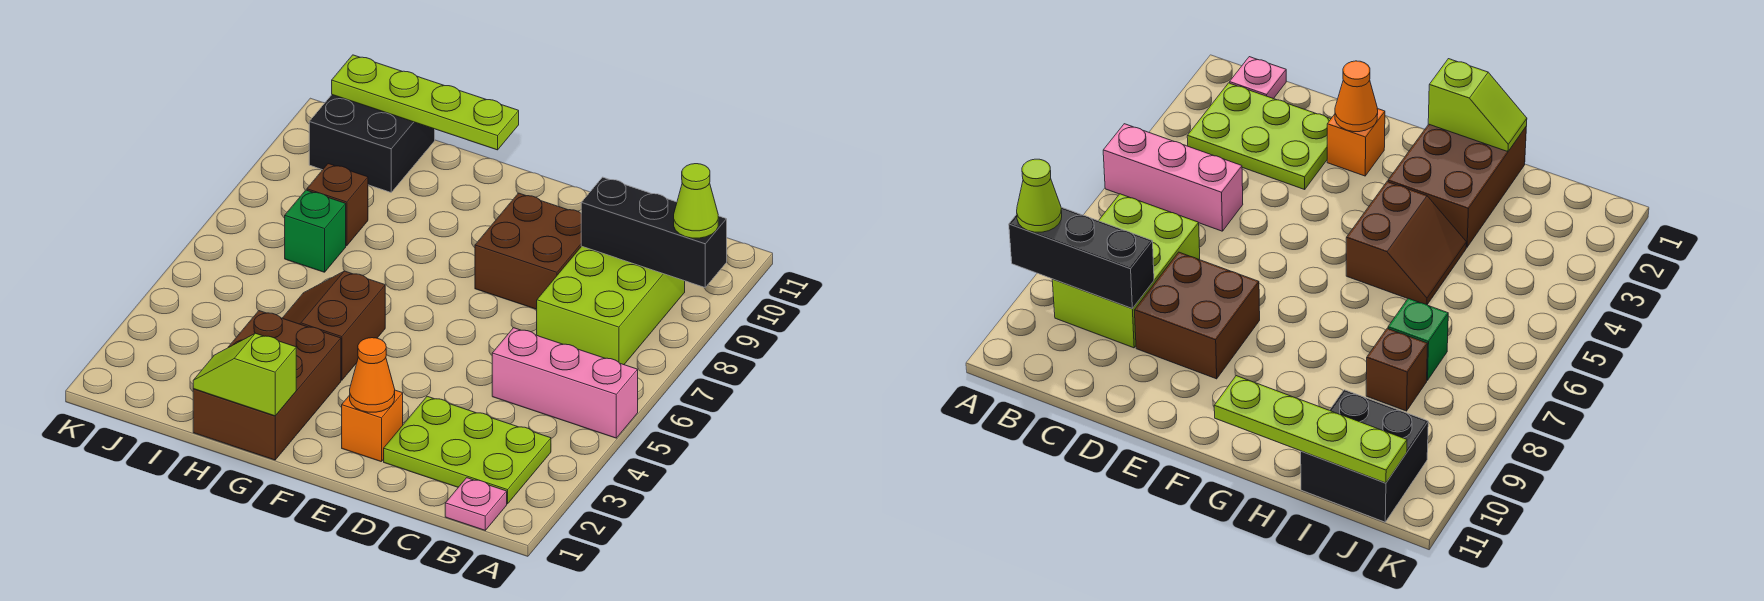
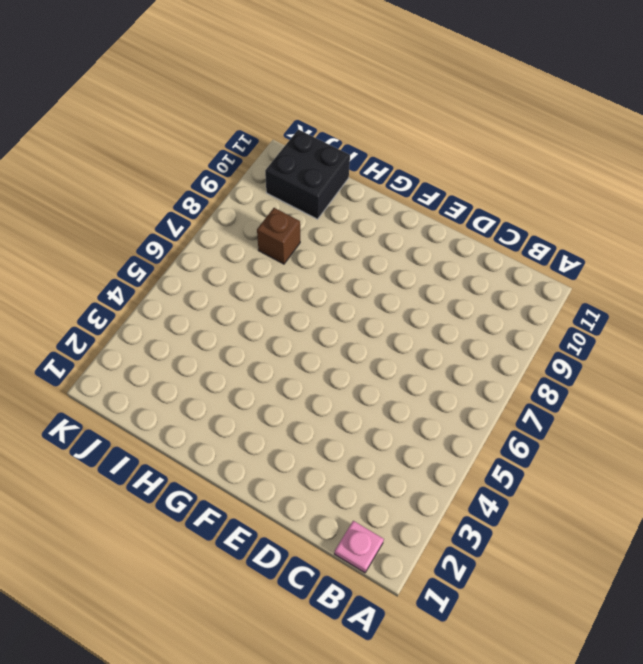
none -> pink 1x3 brick [492,328,638,438]
none -> lime 2x3 plate [384,396,551,504]
none -> lime 2x3 brick [537,246,685,365]

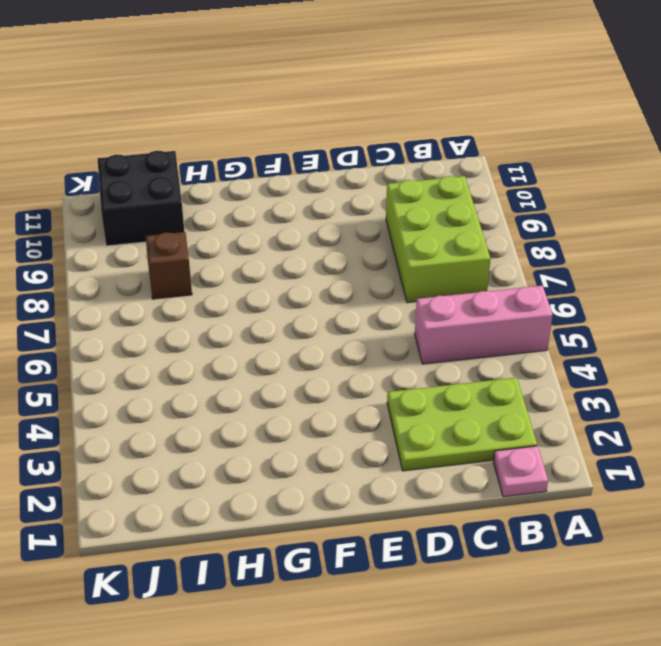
none -> brown 2x2 brick [475,193,581,309]
none -> orange 1x1 brick [342,390,403,462]
none -> brown 2x3 brick [193,311,341,460]

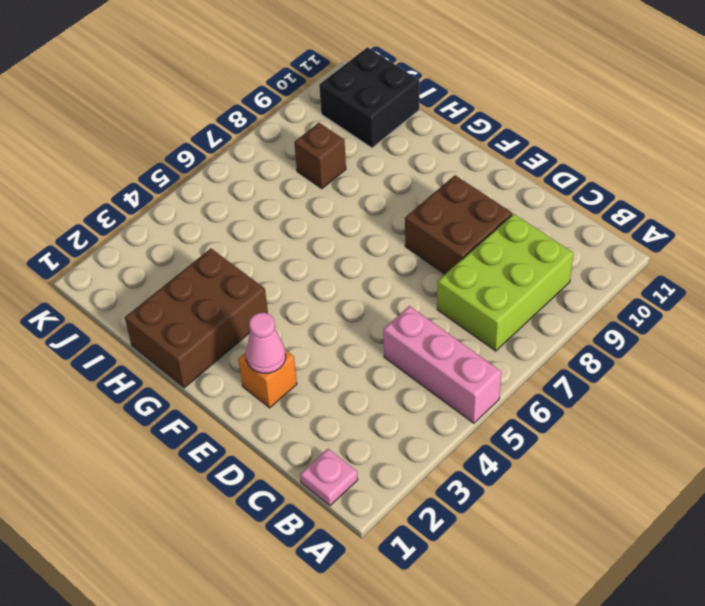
pink 1x1 cone [246,313,286,373] -> orange 1x1 cone [350,338,395,412]
none -> lime 2x3 plate [384,396,551,504]
none -> brown 2x2 slope [283,271,385,380]
none -> green 1x1 brick [285,190,346,272]

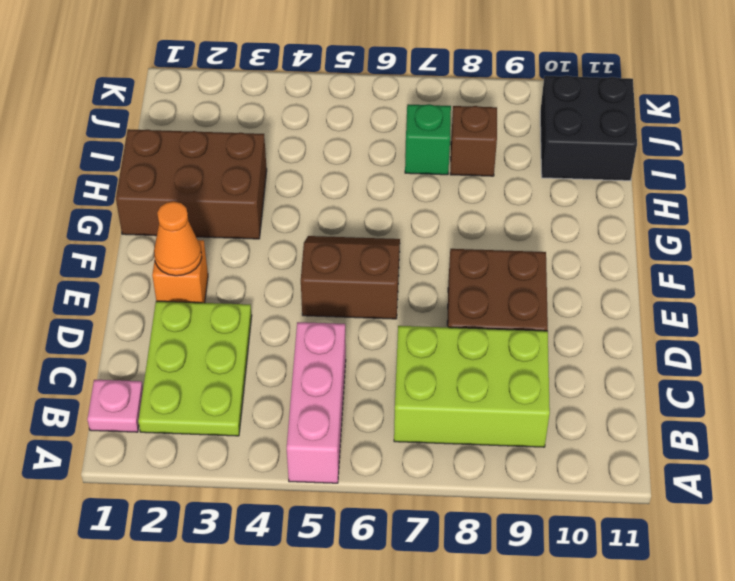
brown 2x2 slope [301,236,400,319] -> brown 2x2 slope moved to [283,271,385,380]
none -> black 1x3 brick [581,177,727,288]
none -> lime 1x2 slope [193,333,296,416]
none -> lime 1x4 plate [332,55,519,150]

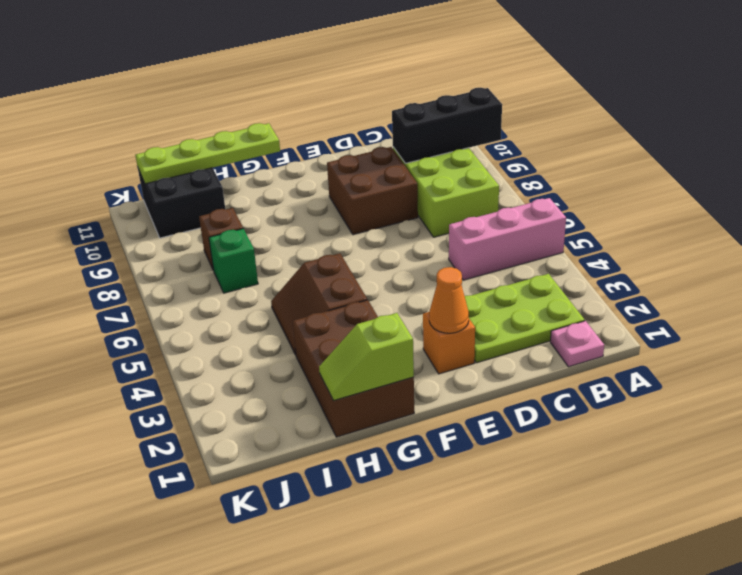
none -> lime 1x1 cone [674,164,718,238]

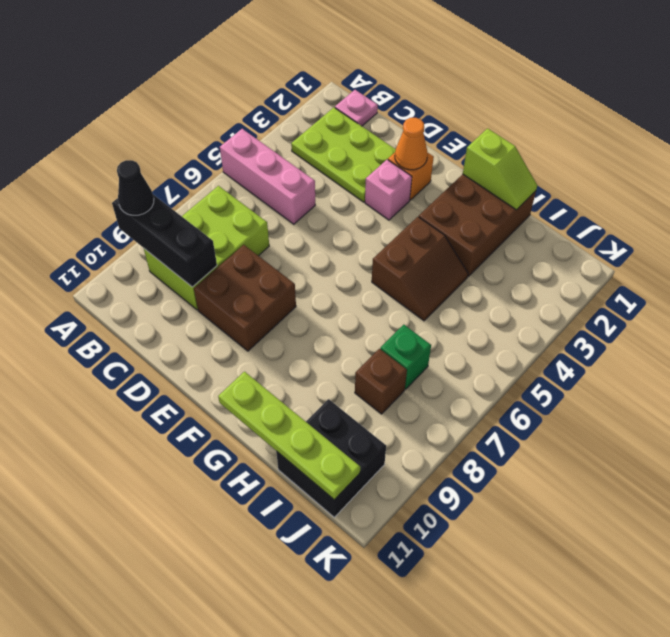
black 1x1 cone [117,160,154,215] -> lime 1x1 cone [674,164,718,238]
pink 1x1 brick [365,160,412,220] -> none

